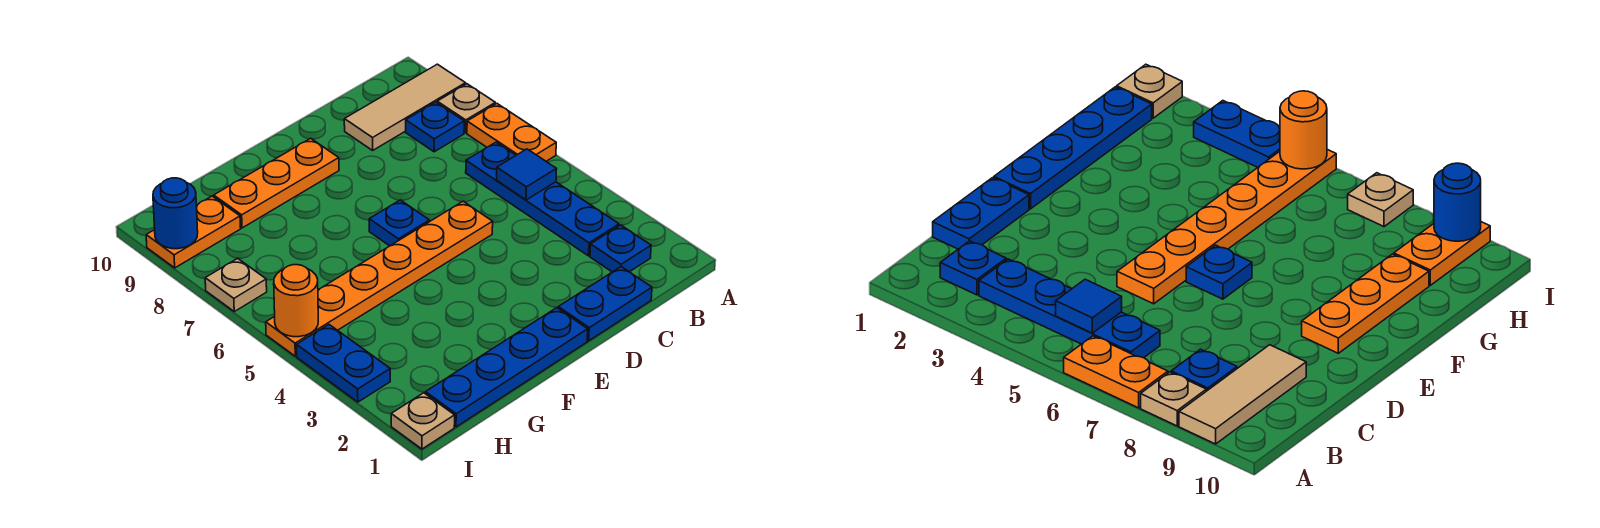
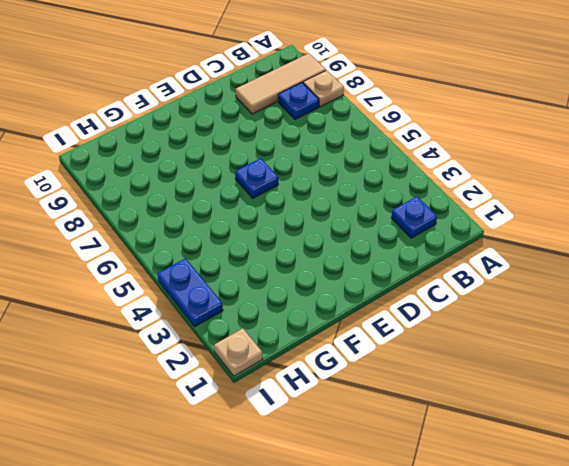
none -> orange 1x2 plate [467,104,556,161]
none -> blue 1x4 plate [466,142,619,256]
none -> blue 1x2 plate [558,267,652,341]

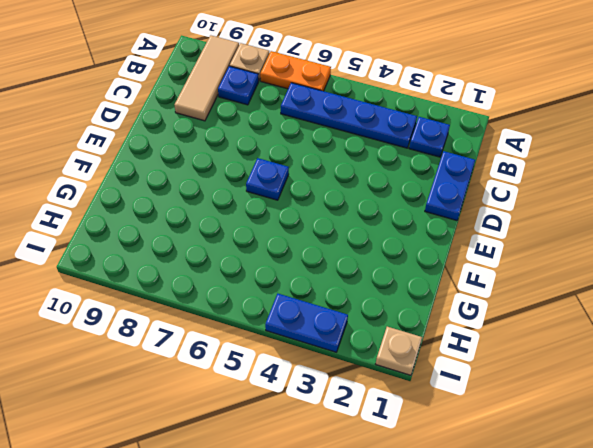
none -> orange 1x6 plate [266,201,493,356]
none -> blue 1x4 plate [425,308,588,427]
none -> orange 1x3 plate [214,138,339,228]

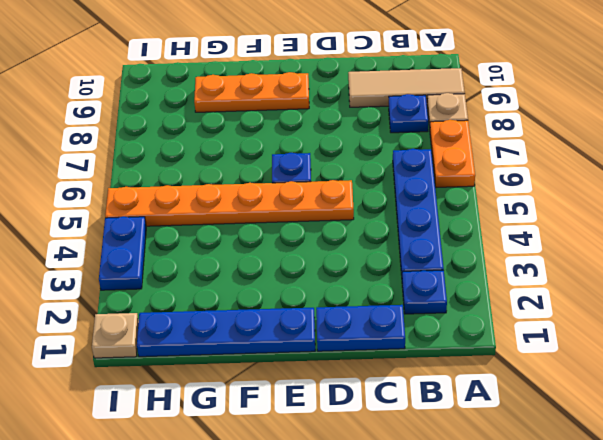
none -> orange 1x2 plate [146,196,241,268]
none -> tan 1x1 plate [205,258,267,311]
none -> blue 1x1 tile [497,149,557,200]

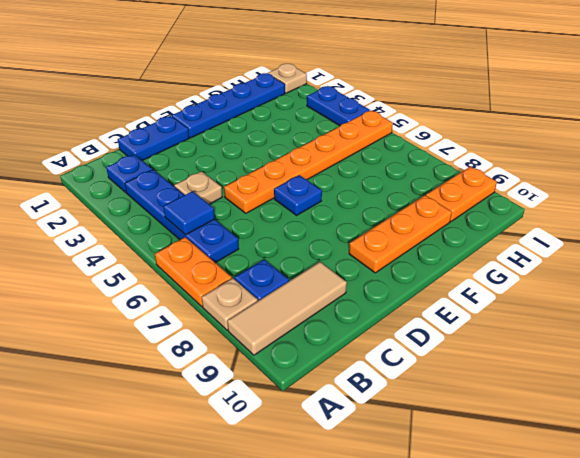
tan 1x1 plate [174,171,222,204] -> tan 1x1 plate moved to [205,258,267,311]
none -> orange 1x1 round brick [274,265,318,337]
none -> blue 1x1 round brick [153,178,198,249]

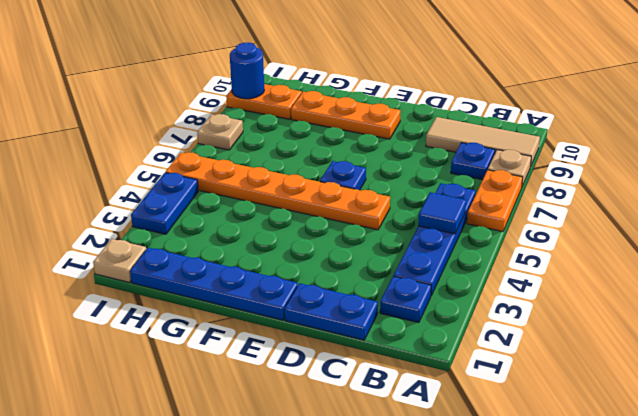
none -> orange 1x1 round brick [274,265,318,337]

